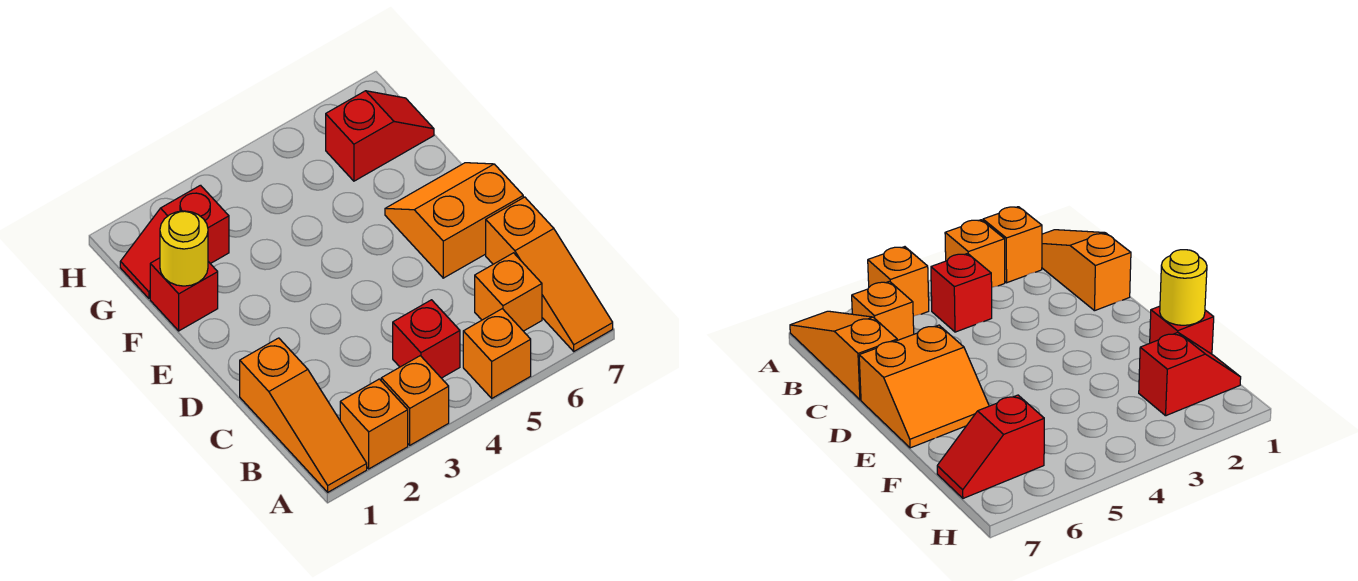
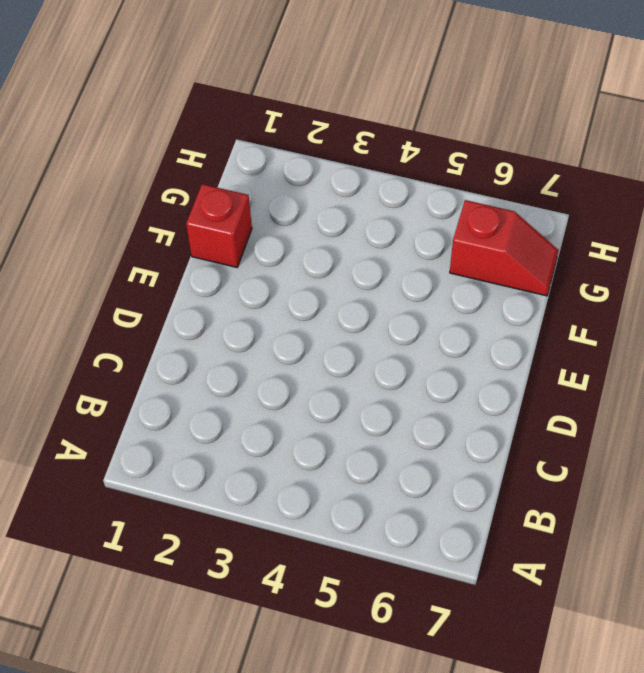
none -> orange 1x3 slope [240,338,367,492]
none -> orange 1x1 brick [340,379,408,469]
none -> orange 1x1 brick [381,356,449,445]

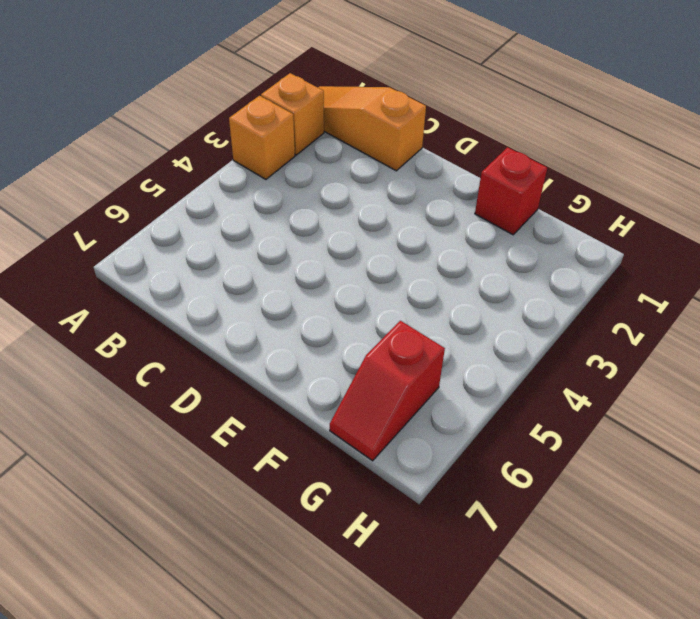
none -> orange 1x1 brick [463,309,531,398]
none -> orange 1x3 slope [486,197,613,351]
none -> red 1x1 brick [393,300,460,378]

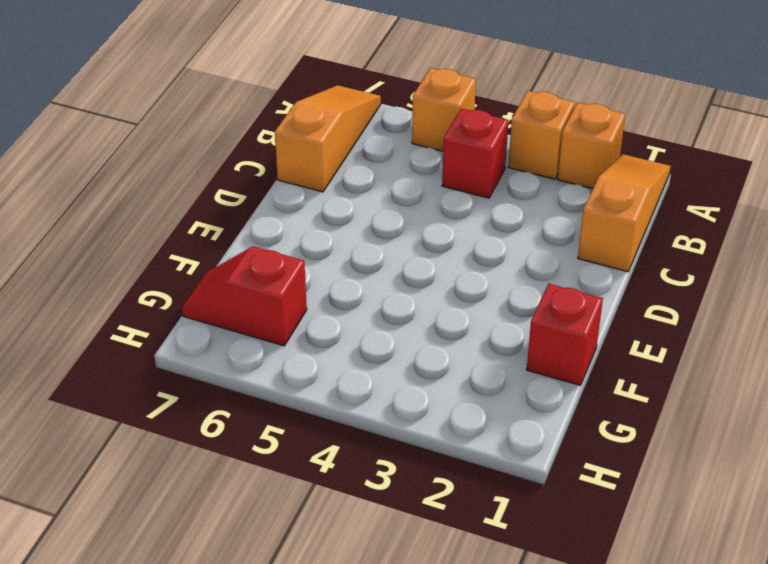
none -> orange 1x1 brick [475,253,542,331]
none -> orange 2x2 slope [385,163,523,278]
none -> red 1x2 slope [120,185,229,298]

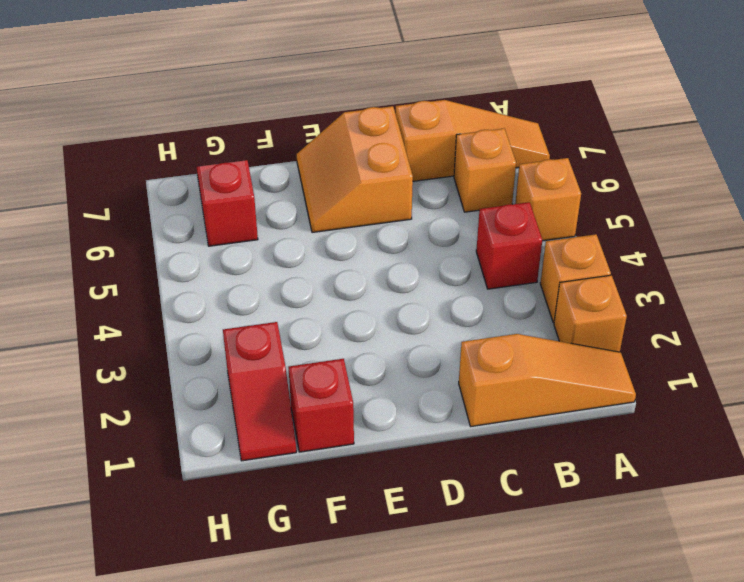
none -> yellow 1x1 round brick [160,211,208,286]

